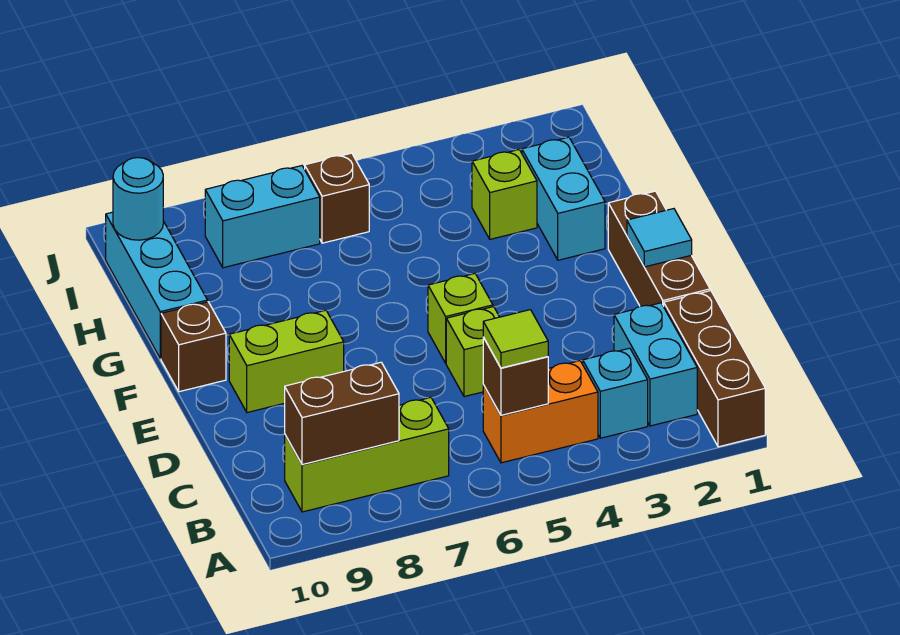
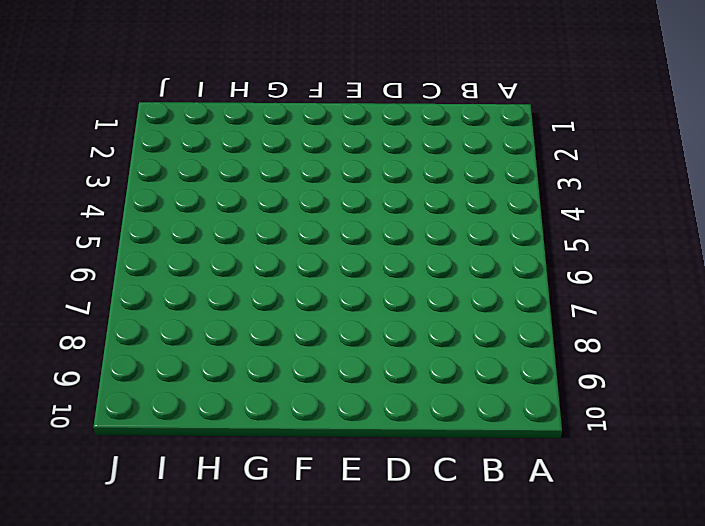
none -> brown 1x3 brick [664,291,765,447]
none -> cyan 1x2 brick [614,303,697,426]
none -> cyan 1x1 brick [583,348,648,438]

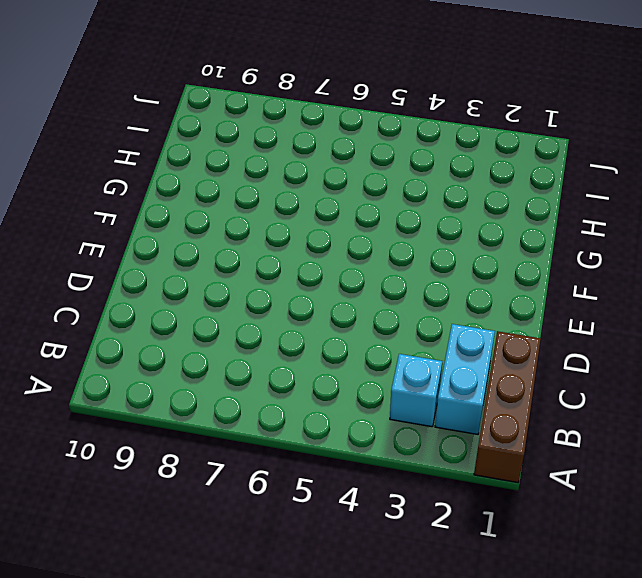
none -> orange 1x2 brick [483,361,598,463]
none -> lime 1x3 brick [285,398,449,512]
none -> brown 1x3 brick [608,191,710,306]

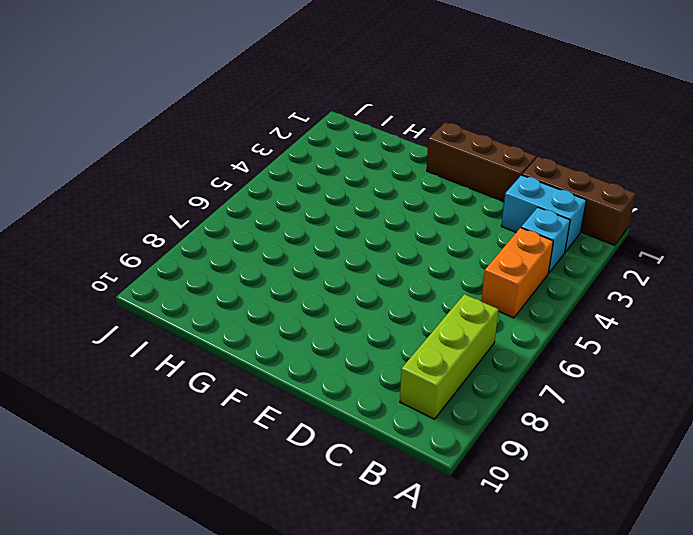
none -> lime 1x1 brick [446,307,499,397]
none -> lime 1x1 brick [428,274,493,363]
none -> lime 1x2 brick [229,310,344,413]

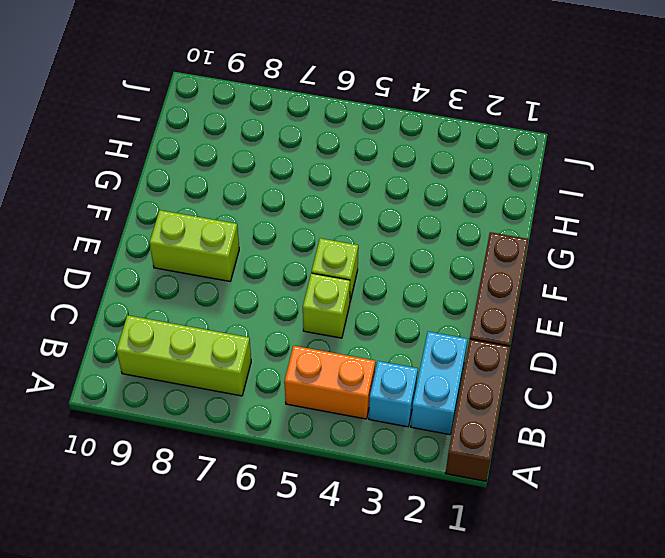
none -> brown 1x1 brick [161,302,226,392]
none -> cyan 1x2 brick [522,137,605,260]
none -> cyan 1x3 brick [106,212,208,359]

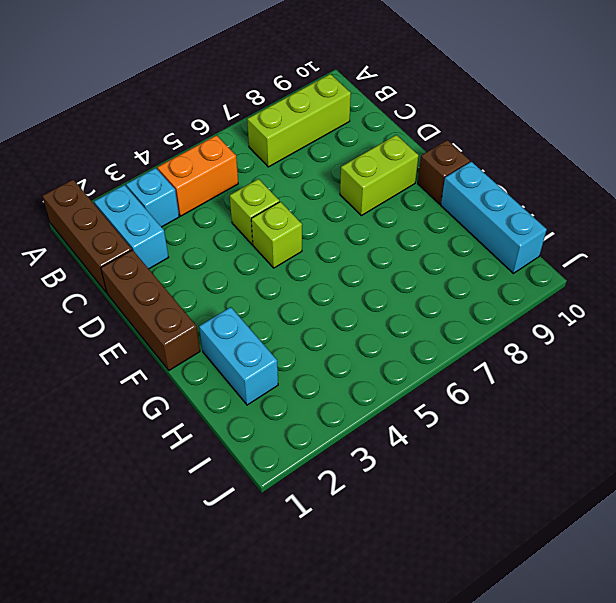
none -> lime 1x1 brick [472,149,537,239]
none -> brown 1x1 brick [305,153,369,243]
none -> cyan 1x2 brick [205,166,320,268]

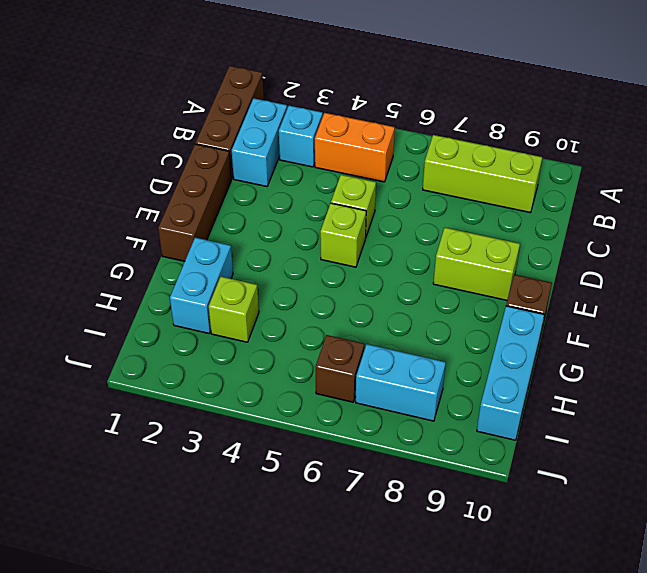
none -> brown 1x1 brick [483,337,548,415]
none -> brown 1x2 brick [285,362,399,465]
none -> cyan 1x1 tile [627,209,692,267]

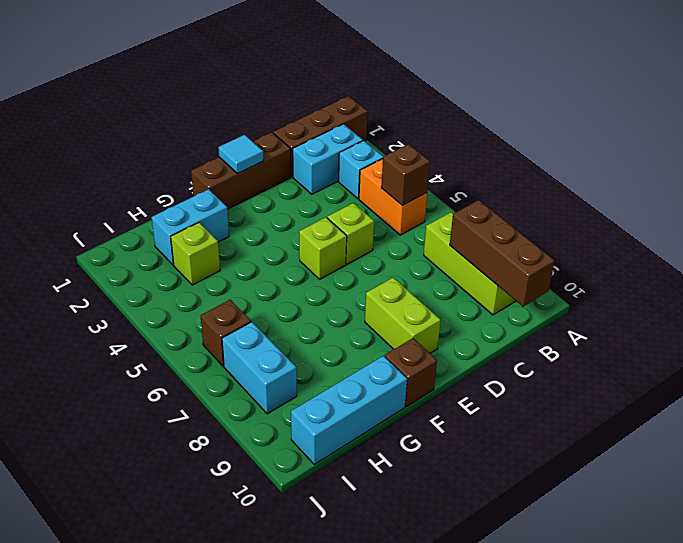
brown 1x3 brick [450,200,555,307] -> brown 1x2 brick [285,362,399,465]
none -> cyan 1x1 round brick [113,158,163,240]
none -> lime 1x1 tile [483,310,548,368]

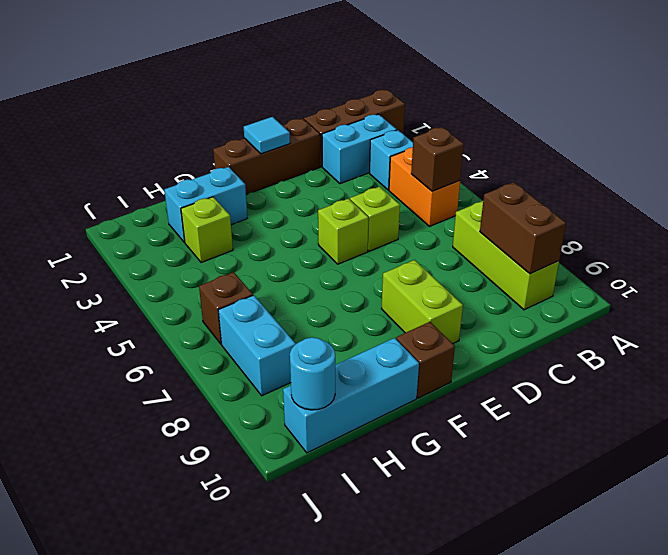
none -> lime 1x1 tile [483,310,548,368]

